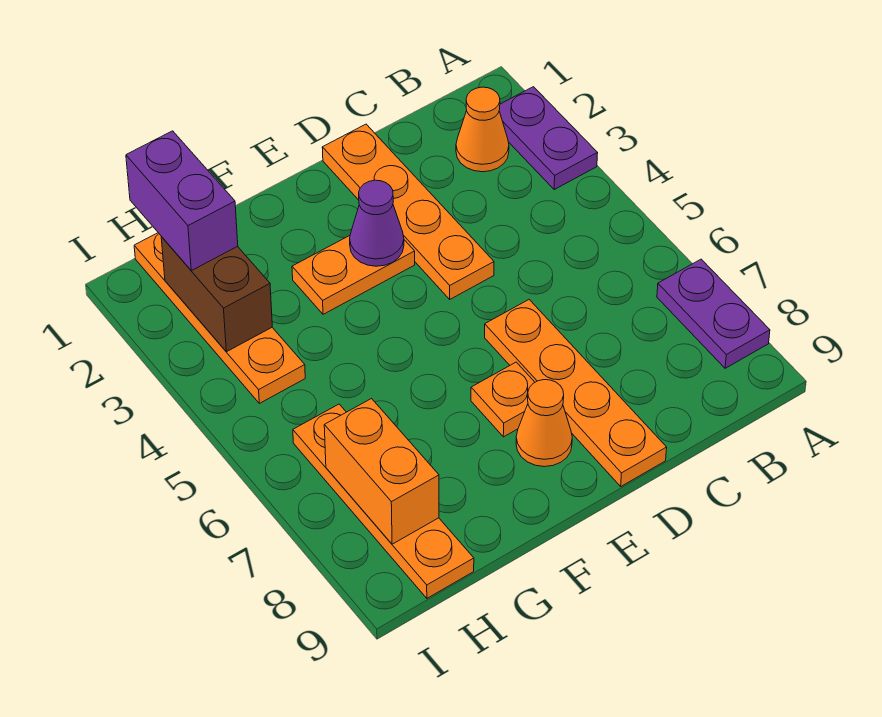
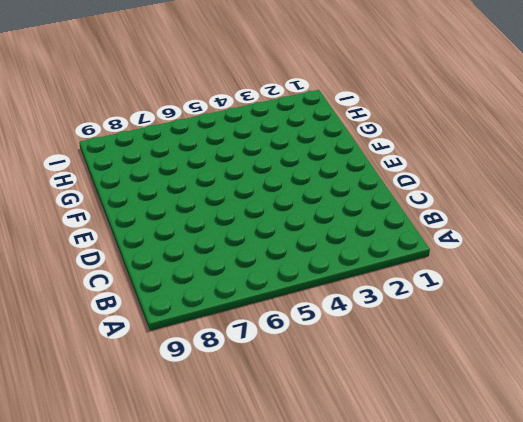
none -> purple 1x2 plate [499,87,598,189]
none -> purple 1x2 plate [657,259,770,368]
none -> orange 1x1 cone [456,87,509,172]

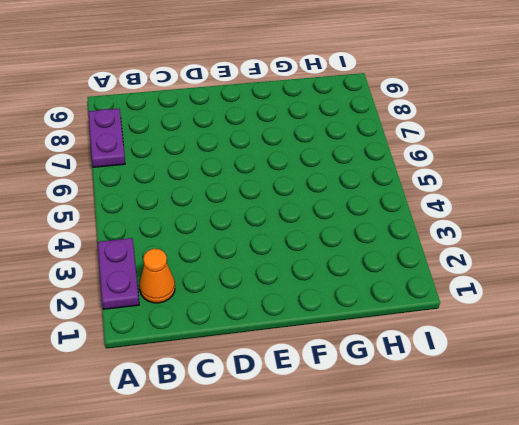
none -> orange 1x4 plate [322,124,494,299]
none -> orange 1x4 plate [485,300,667,486]
none -> orange 1x2 plate [292,236,415,314]

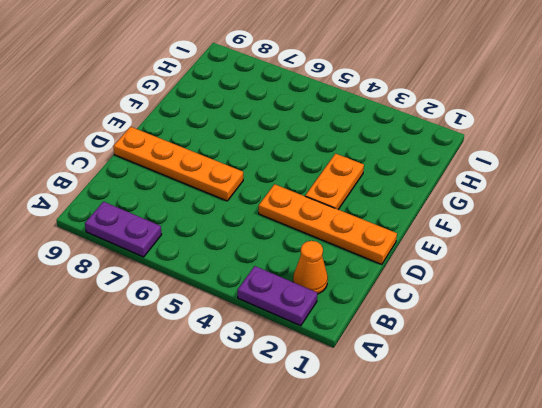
none -> orange 1x1 plate [471,362,535,437]
none -> orange 1x1 cone [516,380,572,467]
none -> orange 1x4 plate [134,233,305,403]

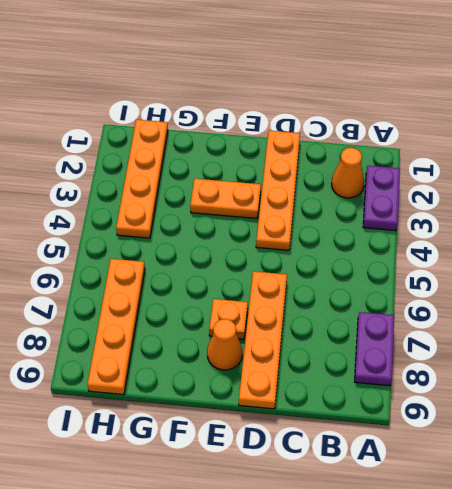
none -> purple 1x1 cone [350,180,404,266]
none -> brown 1x2 brick [161,237,272,352]
none -> orange 1x2 brick [324,399,439,544]

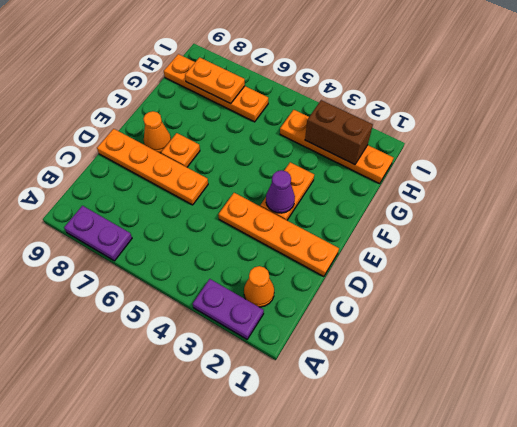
orange 1x2 plate [185,57,245,104] -> orange 1x2 brick [324,399,439,544]
none -> purple 1x2 brick [126,131,238,271]

